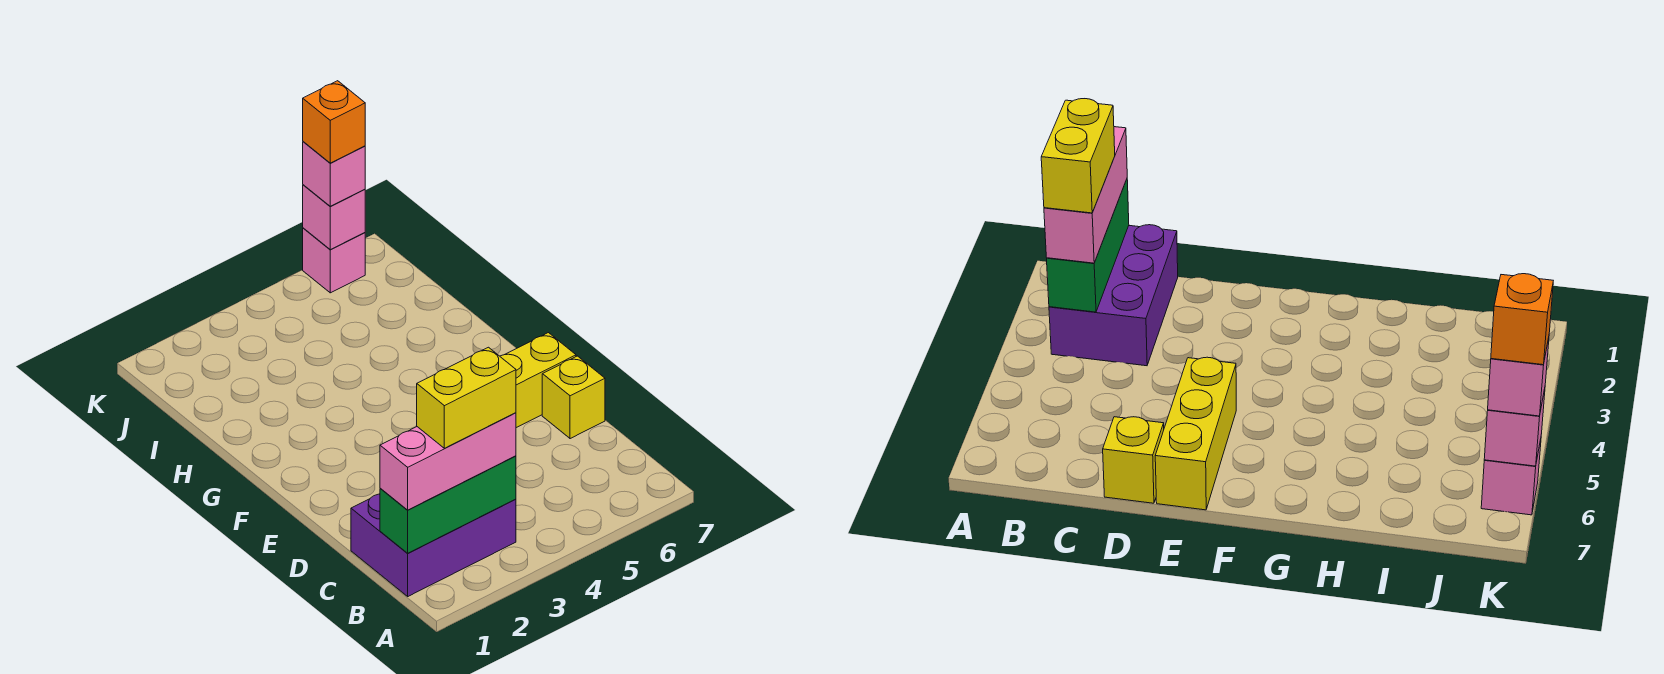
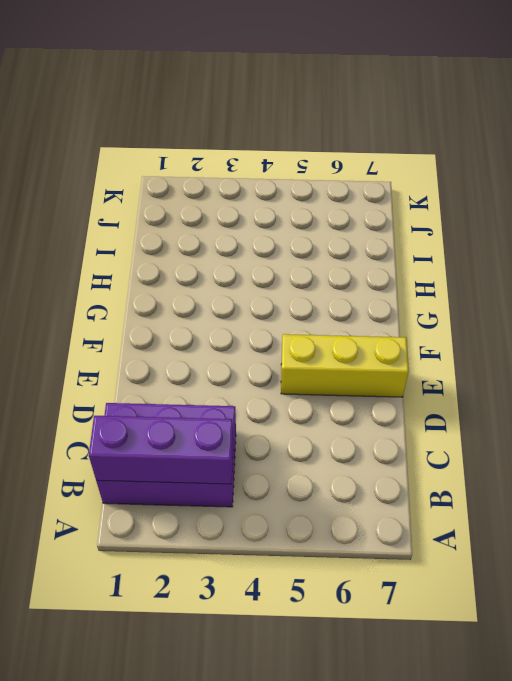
purple 1x3 brick [89,416,233,484] -> green 1x3 brick [380,456,516,553]
none -> yellow 1x1 brick [542,356,605,439]
none -> pink 1x1 brick [303,228,365,293]

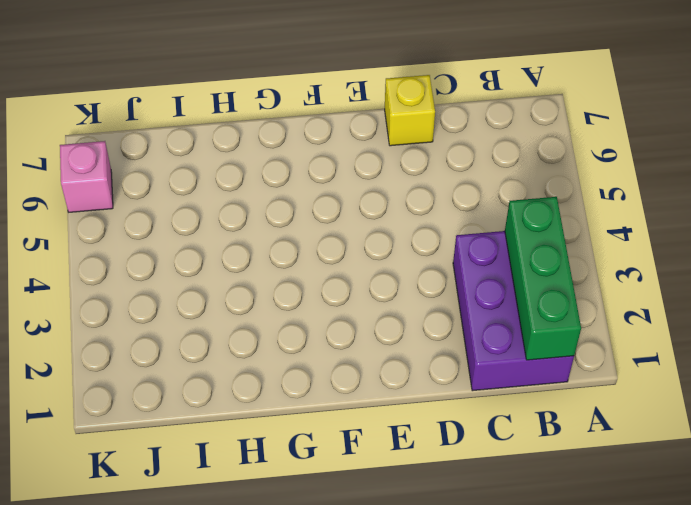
none -> yellow 1x3 brick [500,333,576,428]
none -> pink 1x1 brick [303,185,365,250]

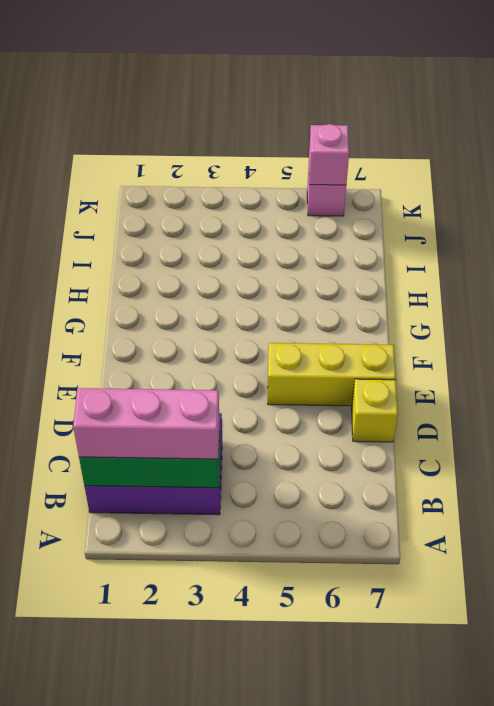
none -> pink 1x1 brick [303,142,365,206]
none -> yellow 1x2 brick [417,347,516,448]

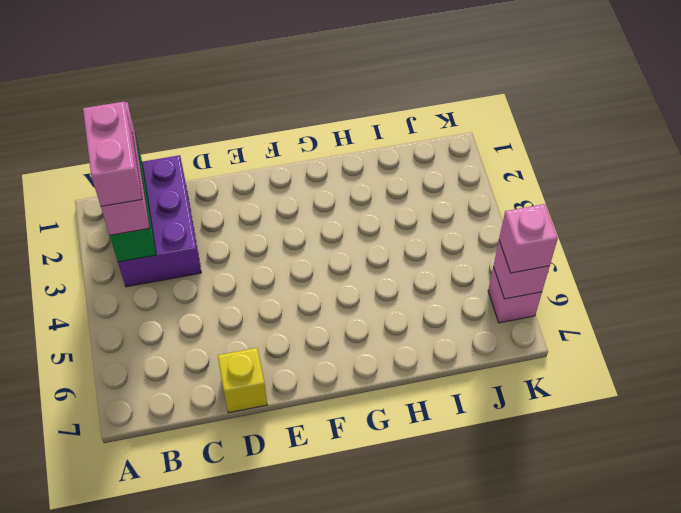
pink 1x2 brick [83,102,142,207] -> yellow 1x2 brick [417,347,516,448]
none -> yellow 1x3 brick [500,333,576,428]
none -> orange 1x1 brick [303,81,365,163]

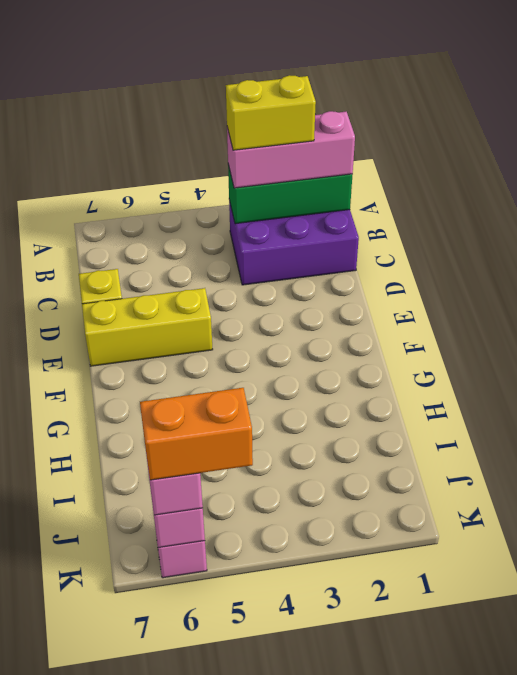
orange 1x2 brick [140,388,253,480] -> orange 1x1 brick [303,81,365,163]

